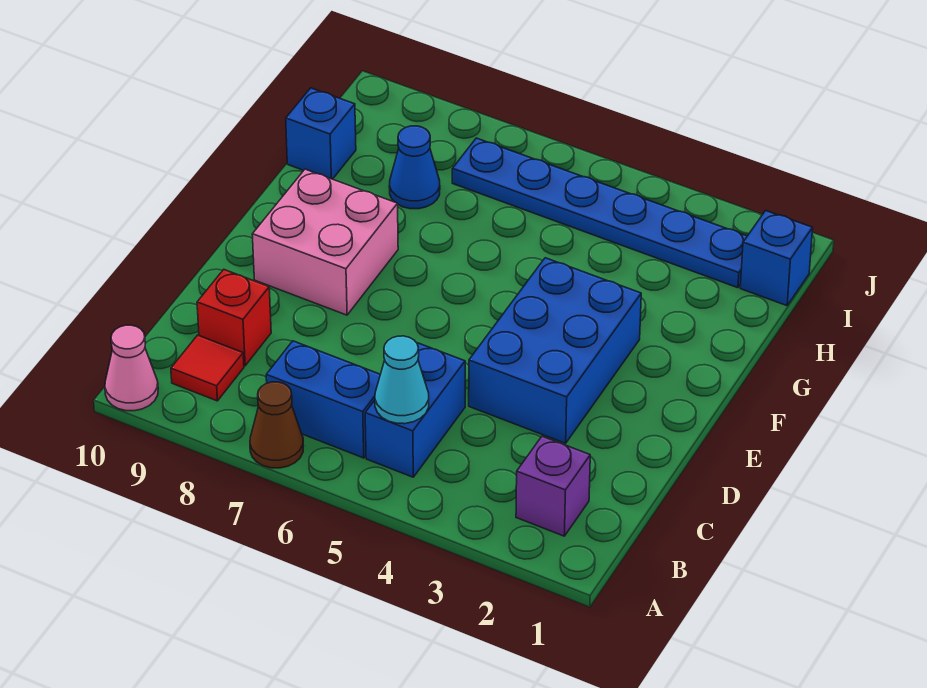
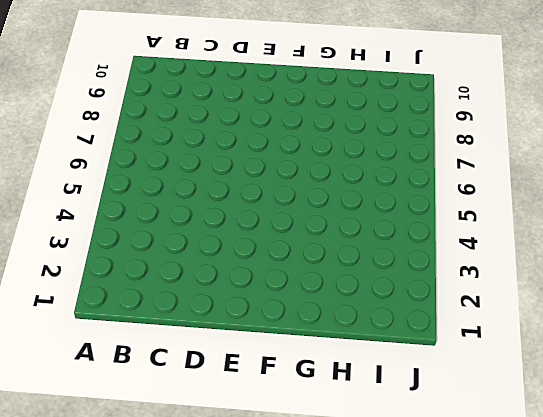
none -> brown 1x1 cone [250,382,303,468]
none -> pink 1x1 cone [105,325,158,411]
none -> purple 1x1 brick [516,436,590,536]

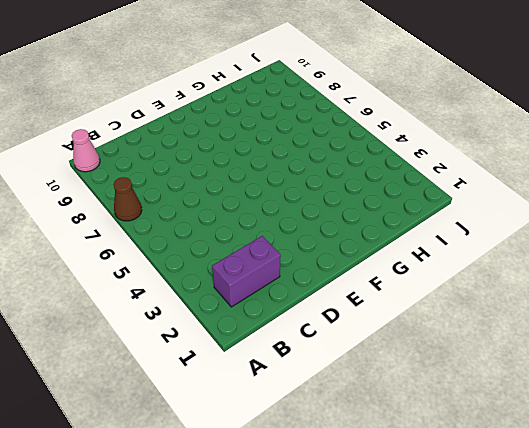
purple 1x2 brick [212,236,281,307] -> purple 1x1 brick [516,436,590,536]
none -> blue 1x2 brick [365,343,465,477]
none -> blue 1x2 brick [266,341,380,458]
none -> red 1x1 tile [171,335,244,401]

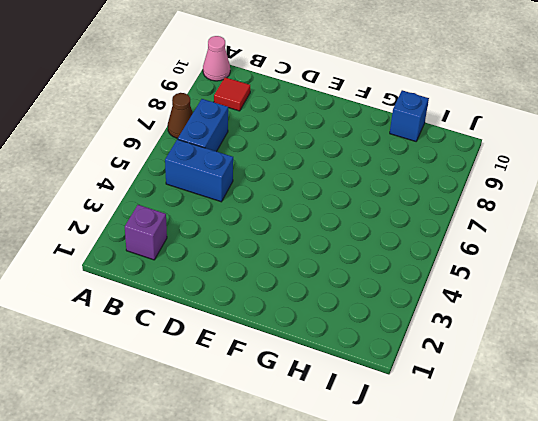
none -> red 1x1 brick [197,270,271,366]
none -> blue 2x3 brick [469,258,641,443]
none -> pink 2x2 brick [252,169,398,315]

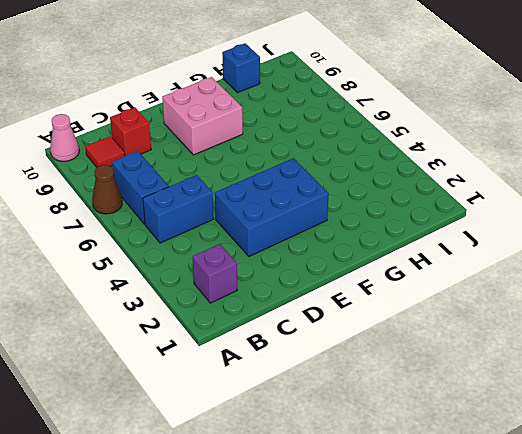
none -> blue 1x1 cone [389,126,440,209]
none -> blue 1x1 brick [740,211,813,306]
none -> blue 1x6 plate [452,138,747,288]

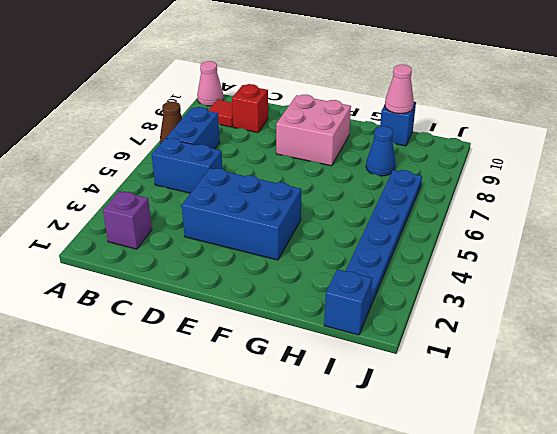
pink 1x1 cone [385,65,414,114] -> none
none -> cyan 1x1 cone [375,336,429,424]

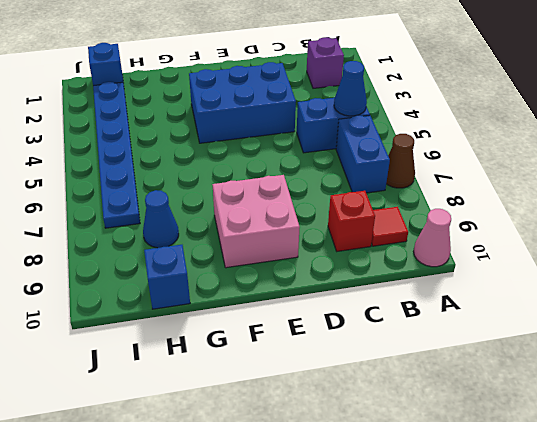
blue 1x1 cone [334,61,367,116] -> cyan 1x1 cone [375,336,429,424]

